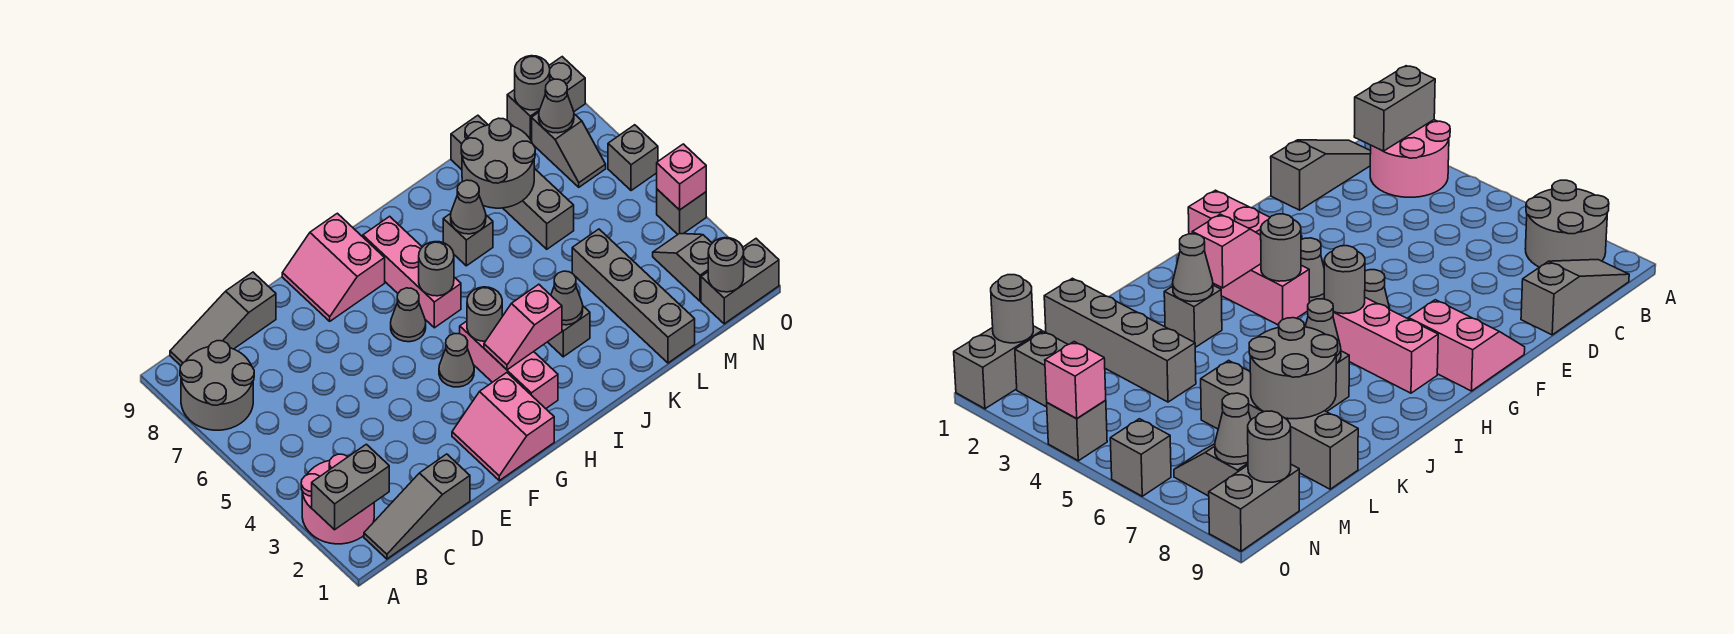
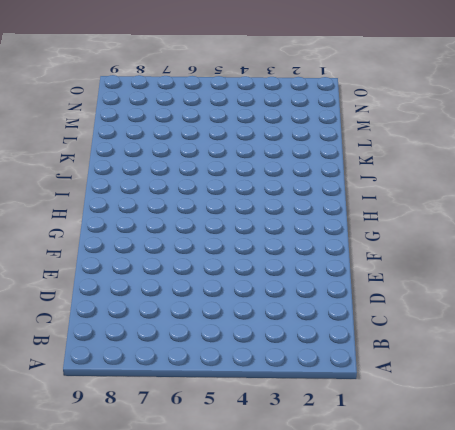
none -> pink 2x2 round brick [301,454,374,544]
none -> grey 2x2 round brick [180,341,254,430]
none -> grey 1x3 slope [364,454,470,559]
none -> grey 1x3 slope [170,272,276,366]

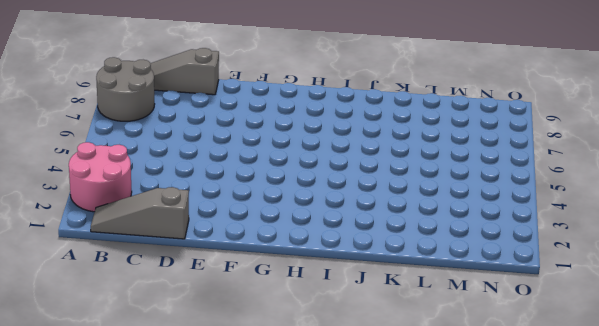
none -> pink 2x2 slope [452,373,554,481]
none -> pink 2x2 slope [282,213,385,321]
none -> grey 1x1 cone [439,334,474,387]
none -> grey 1x1 cone [391,288,426,342]

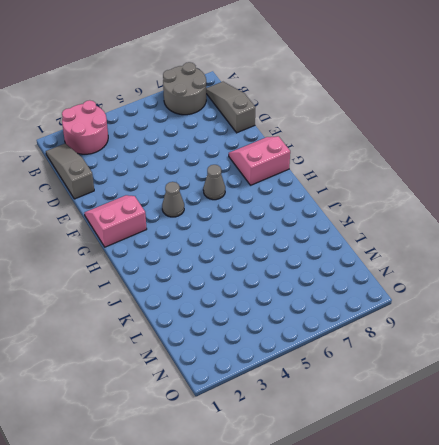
none -> pink 1x3 brick [460,321,558,409]
none -> pink 1x3 brick [363,216,461,328]
none -> grey 1x1 brick [548,306,590,357]
none -> grey 1x1 brick [443,214,493,266]

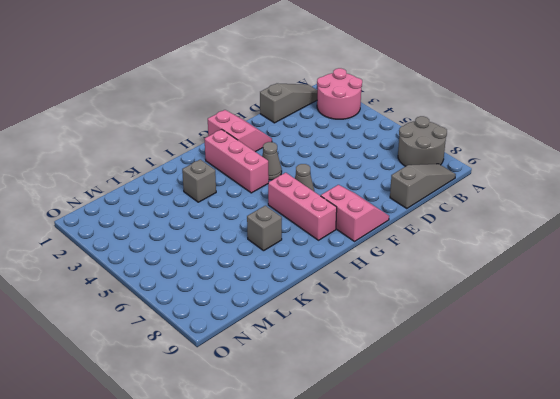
none -> grey 1x4 brick [572,229,695,363]
none -> grey 1x4 brick [451,115,574,249]
none -> grey 1x2 brick [701,239,779,324]
none -> grey 1x2 slope [653,234,712,301]

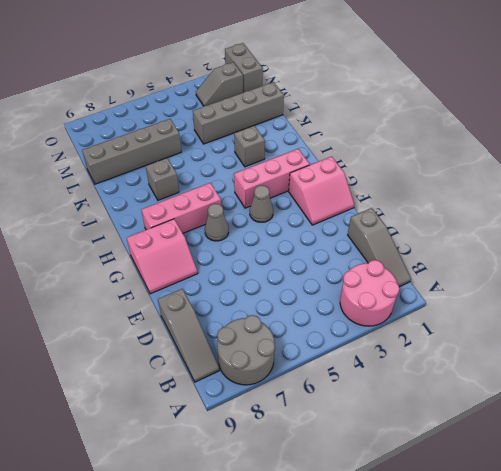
none -> grey 1x2 slope [532,113,606,187]
none -> grey 1x2 brick [507,57,585,141]
none -> grey 1x1 brick [657,189,706,234]
none -> grey 1x1 brick [608,125,658,191]

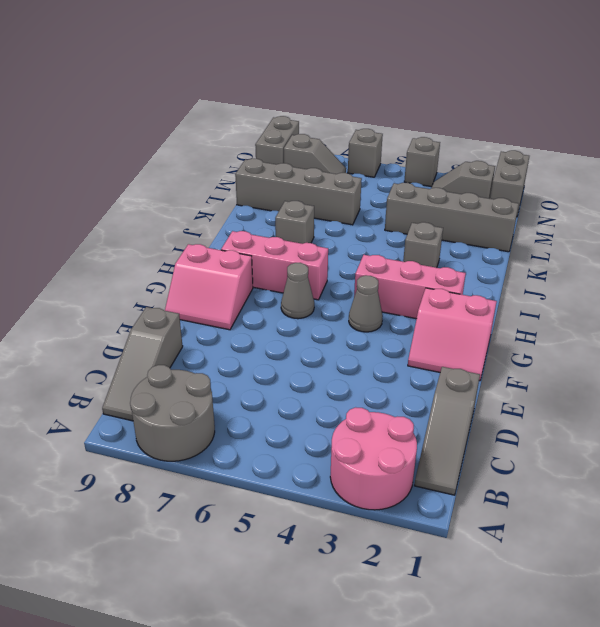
none -> grey 1x2 brick [312,444,389,530]
none -> pink 1x2 slope [484,284,562,370]
none -> grey 1x1 round brick [467,287,502,341]
none -> grey 1x1 round brick [419,242,454,296]

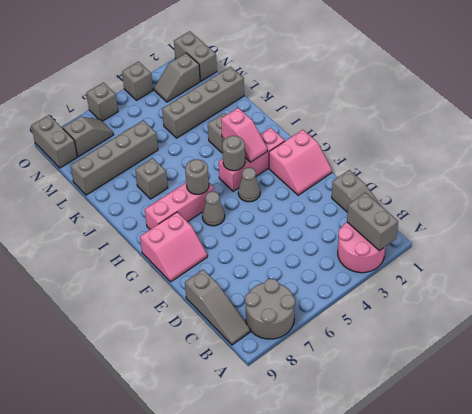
none -> grey 1x1 cone [551,271,583,325]
none -> grey 1x1 cone [451,180,486,234]
none -> grey 2x2 round brick [461,118,535,208]
none -> grey 1x1 round brick [708,238,744,292]

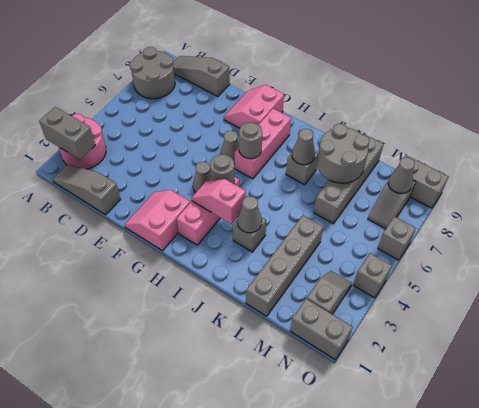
none -> grey 1x1 round brick [708,238,744,292]
none -> grey 1x1 round brick [515,56,550,110]
none -> pink 1x1 brick [657,144,706,210]

